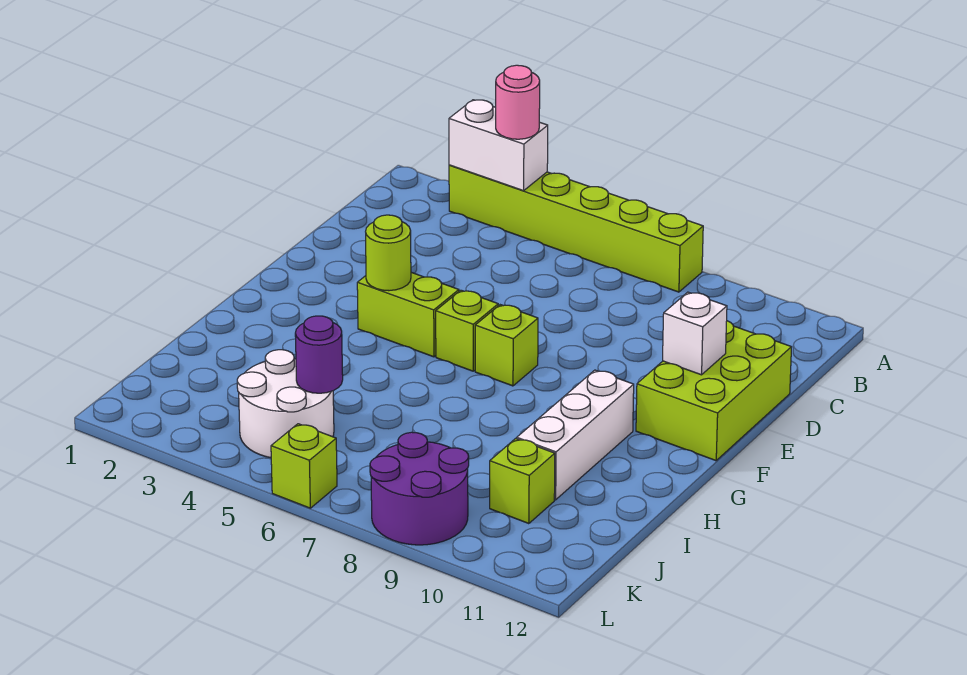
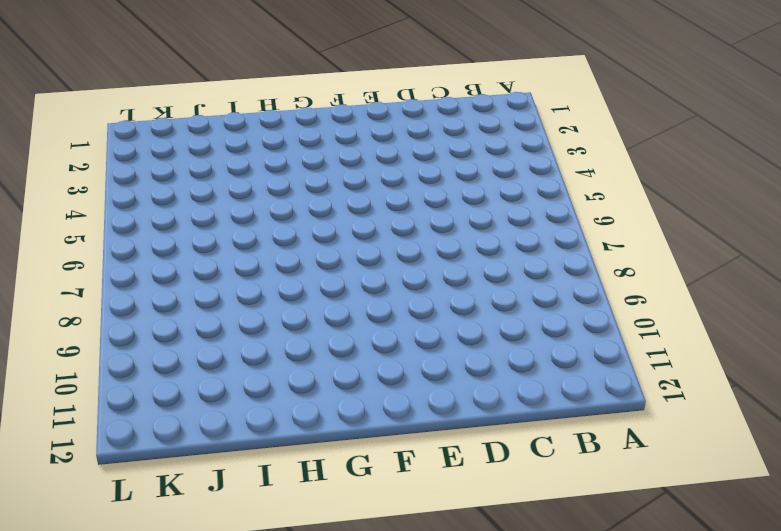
none -> lime 1x6 brick [449,165,703,292]
none -> lime 2x3 brick [636,321,791,461]
none -> lime 1x2 brick [357,272,459,357]

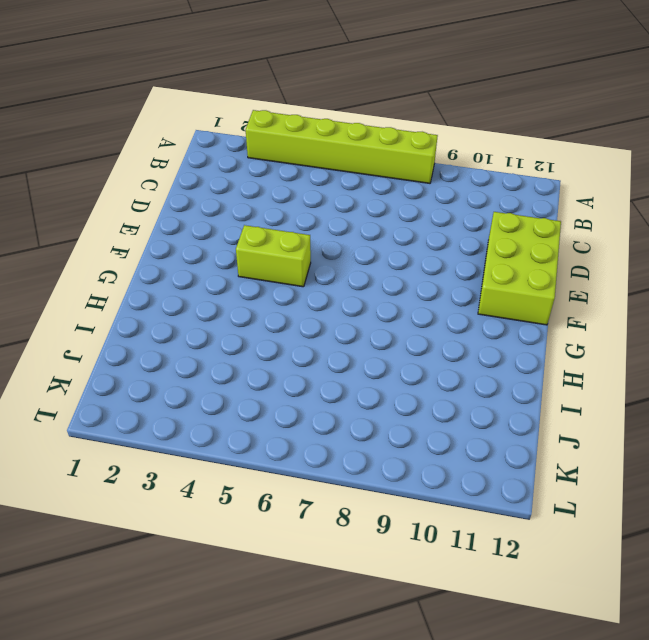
none -> lime 1x1 brick [436,290,498,371]
none -> lime 1x1 brick [475,305,538,386]
none -> white 1x3 brick [517,370,634,500]

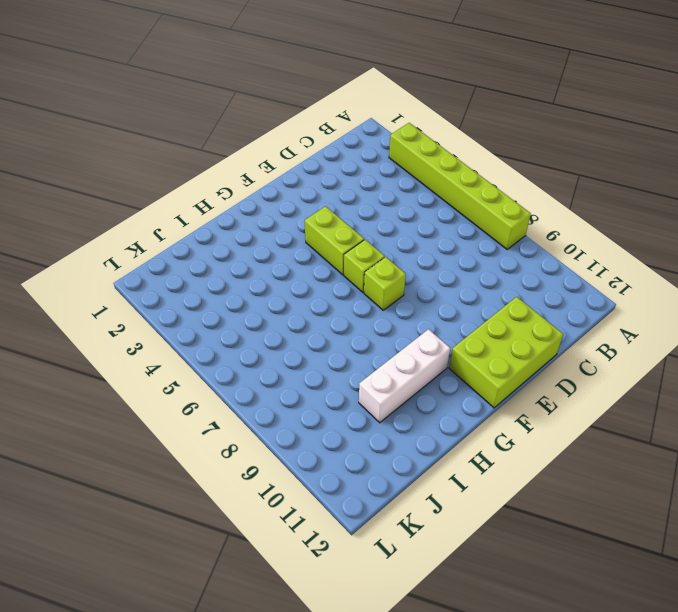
none -> white 2x2 round brick [237,350,334,458]
none -> lime 1x1 brick [490,439,555,524]
none -> purple 2x2 round brick [370,432,469,545]

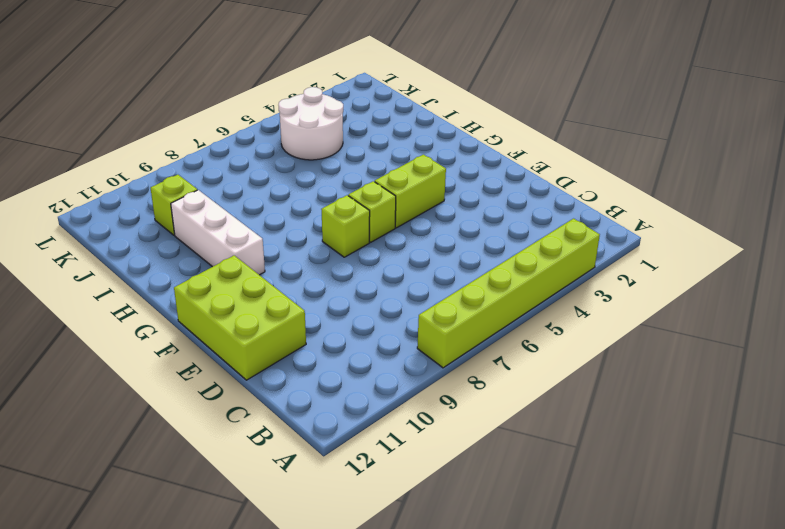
none -> purple 2x2 round brick [370,432,469,545]
none -> lime 1x1 brick [271,424,337,508]
none -> white 1x2 brick [449,100,548,191]

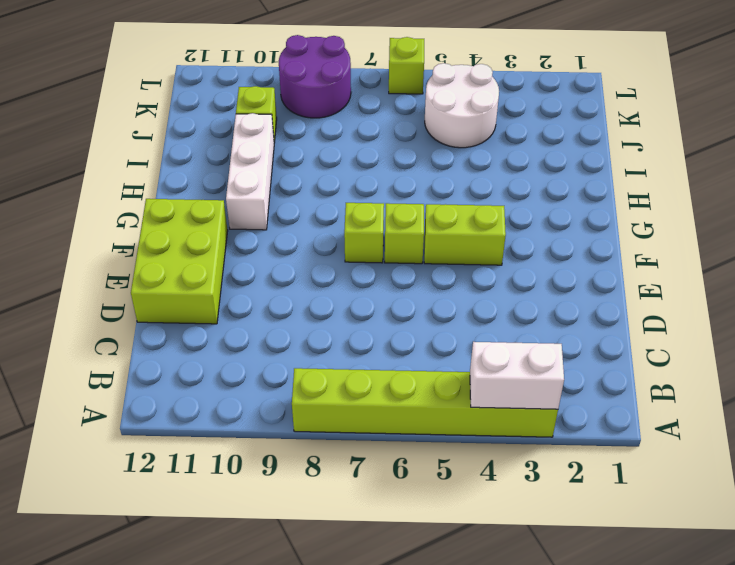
none -> white 1x1 brick [663,292,727,375]
none -> lime 1x1 round brick [366,215,411,291]
none -> purple 1x1 round brick [295,316,343,393]

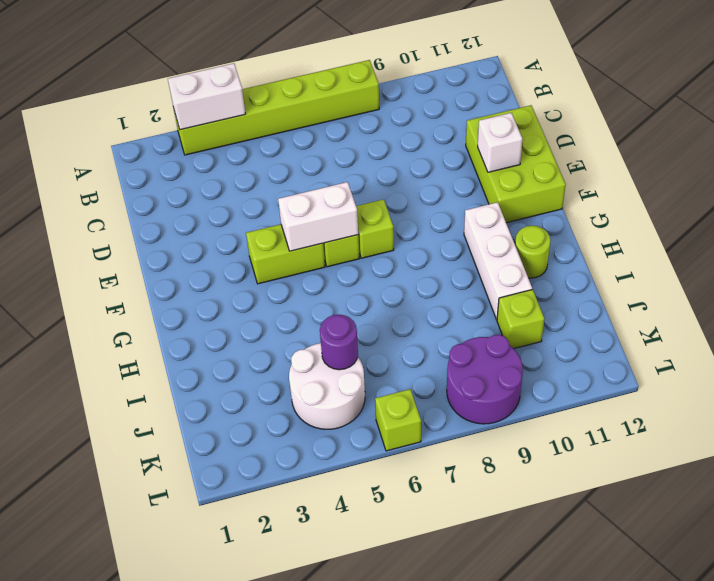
white 1x2 brick [278,182,358,251] -> none
lime 1x1 round brick [515,226,551,278] -> lime 1x1 round brick moved to [366,215,411,291]
none -> pink 1x1 round brick [496,65,540,139]

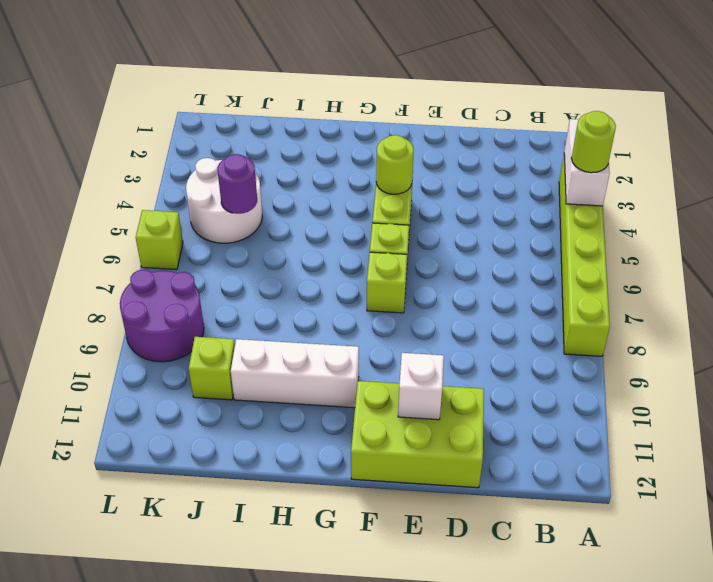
lime 1x1 round brick [571,111,616,173] -> pink 1x1 round brick [496,65,540,139]

